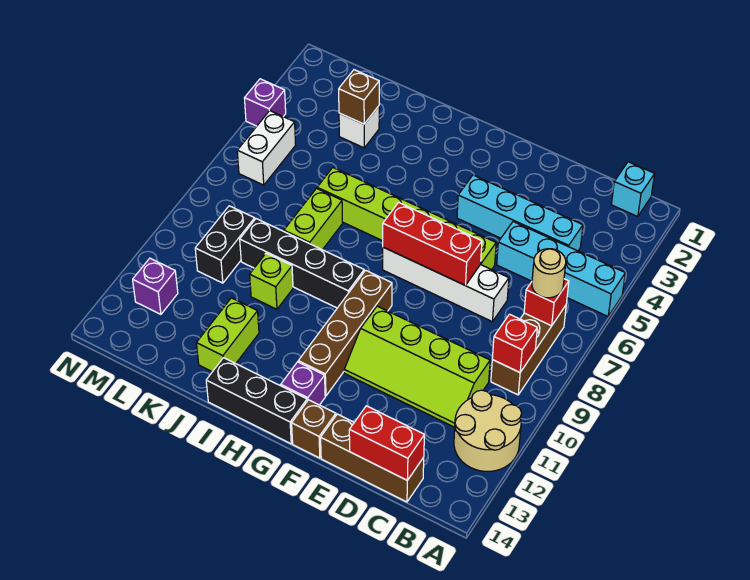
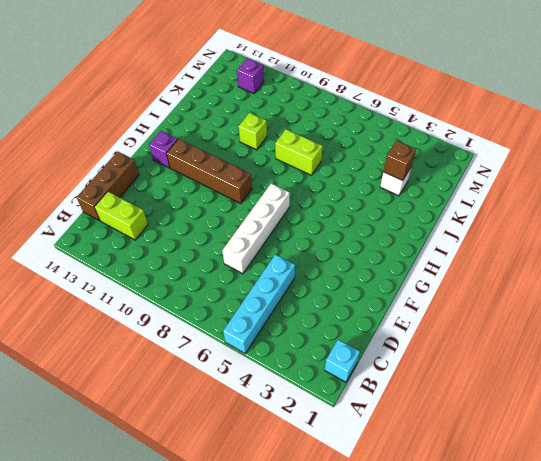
lime 1x2 brick [94,192,148,240] -> lime 1x2 brick moved to [197,298,259,372]
none -> tan 2x2 round brick [454,390,522,471]
none -> brown 1x3 brick [491,306,566,395]
none -> cyan 1x4 brick [457,175,583,251]

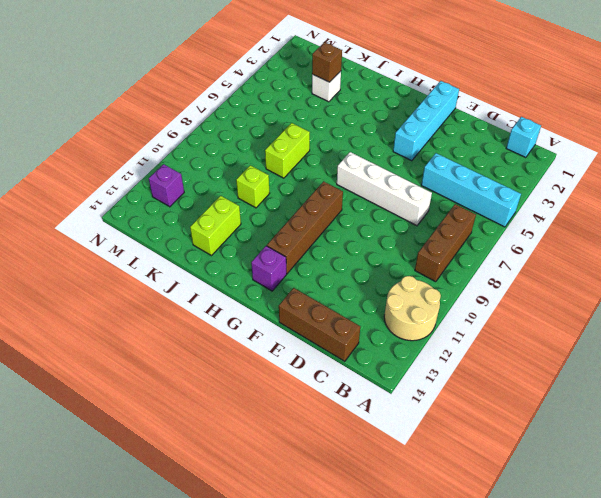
cyan 1x4 brick [393,81,459,161] -> cyan 1x4 brick turned to [457,175,583,251]
none -> lime 2x4 slope [344,306,490,427]
none -> lime 1x6 brick [317,168,496,270]
none -> brown 1x1 brick [292,400,336,458]

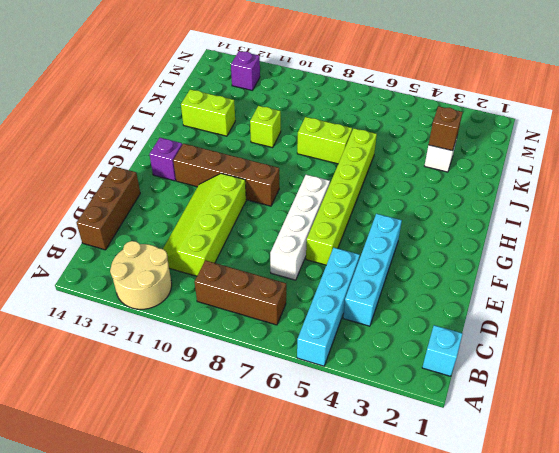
none -> brown 1x1 brick [292,400,336,458]
none -> black 1x3 brick [206,358,307,444]
none -> black 1x4 brick [240,219,364,308]

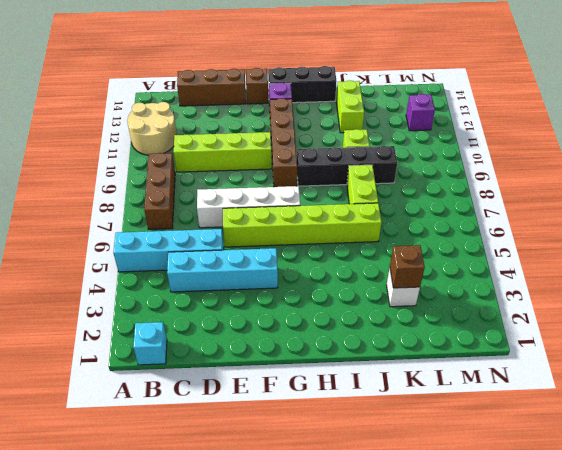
none -> black 1x2 brick [195,206,255,283]
none -> white 1x2 brick [237,111,296,185]
none -> purple 1x1 brick [244,79,286,126]

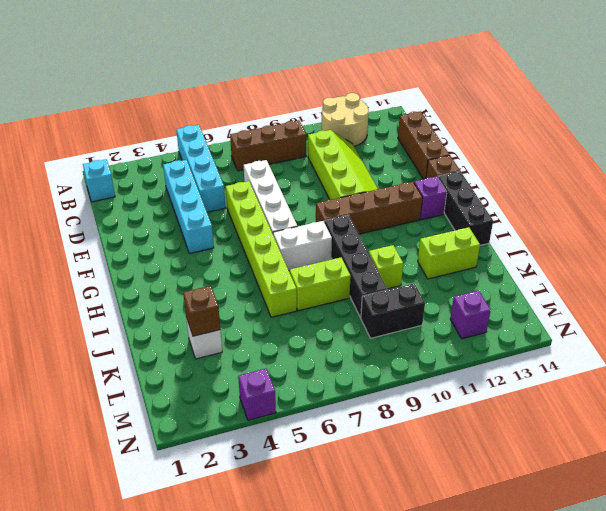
white 1x2 brick [273,221,332,270] -> white 1x2 brick moved to [237,111,296,185]
none -> red 1x1 brick [524,279,569,326]
none -> red 1x1 brick [492,314,537,373]
none -> red 1x2 brick [349,406,424,480]

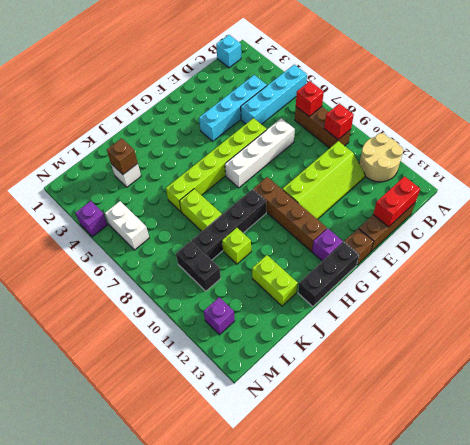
none -> red 1x3 brick [383,203,482,285]
none -> tan 1x1 round brick [532,249,566,298]

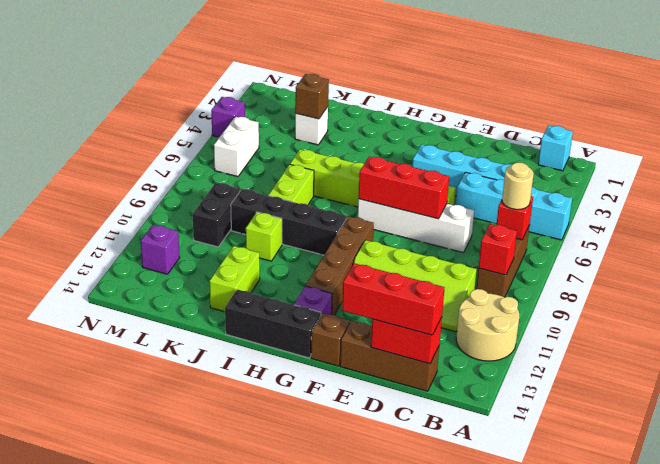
red 1x3 brick [342,263,445,335] -> none

